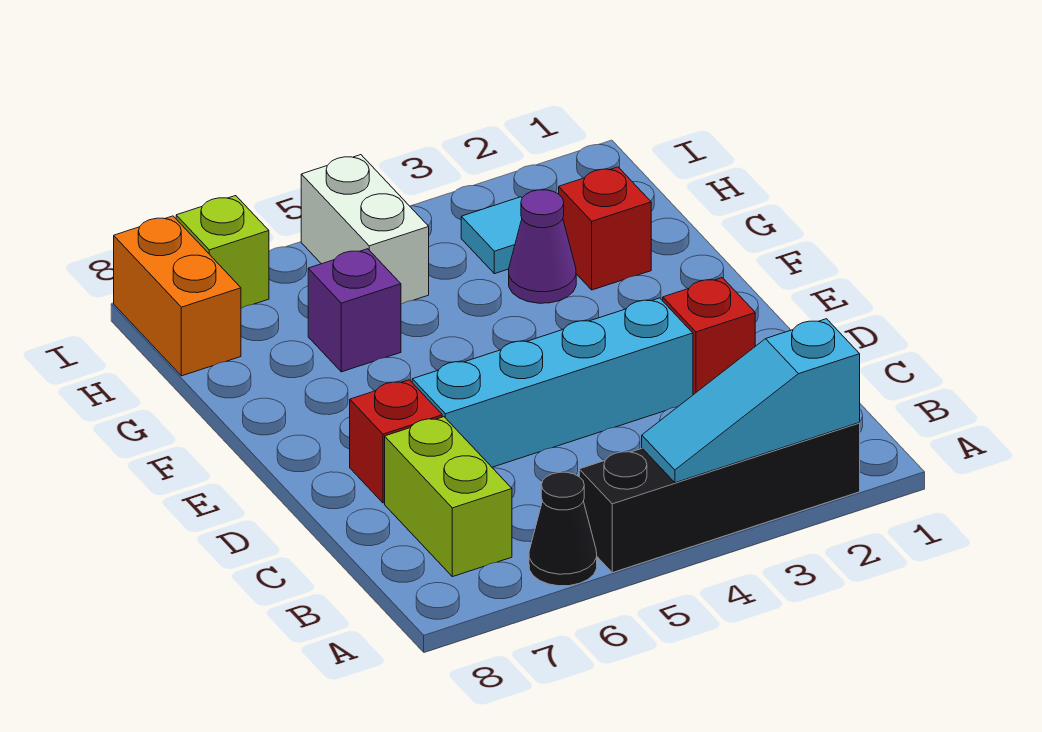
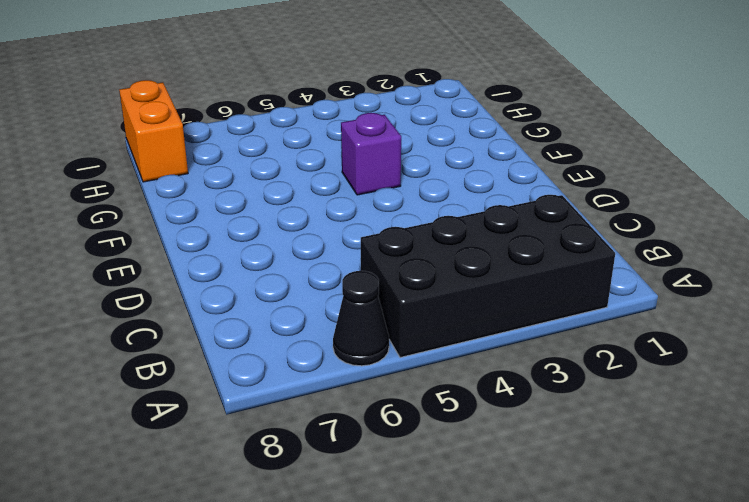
black 2x4 brick [361,195,615,358] -> black 1x4 brick [579,423,860,573]
purple 1x1 brick [341,113,401,195] -> purple 1x1 brick moved to [308,249,401,372]
none -> lime 1x2 brick [385,417,512,577]
none -> red 1x1 brick [663,278,755,395]
none -> cyan 1x4 brick [412,298,693,467]

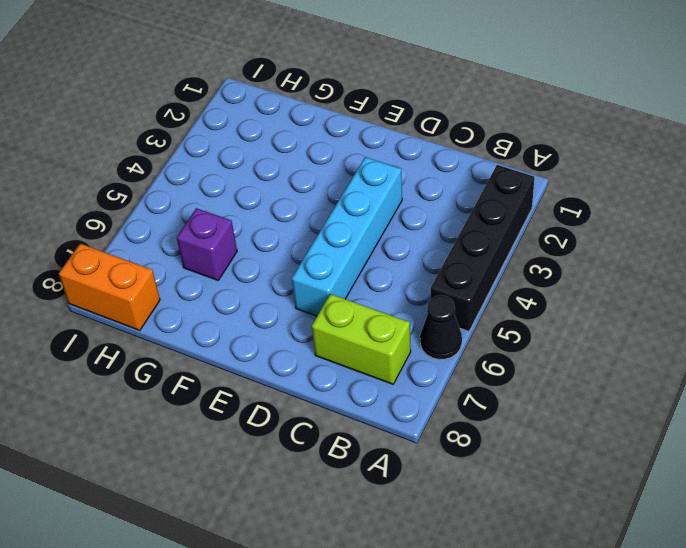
none -> red 1x1 brick [663,278,755,395]
none -> red 1x1 brick [350,380,442,503]
none -> red 1x1 brick [559,167,651,290]

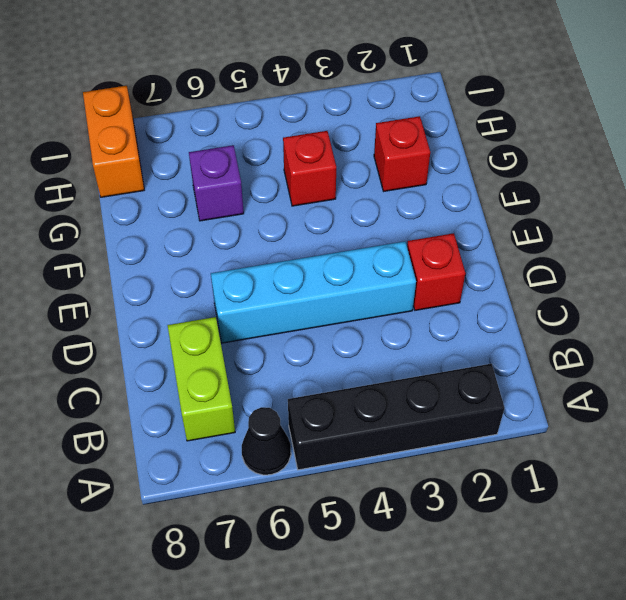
red 1x1 brick [283,131,336,206] -> red 1x1 brick moved to [350,380,442,503]
none -> purple 1x1 cone [509,190,576,303]
none -> cyan 1x1 tile [461,197,522,274]
none -> white 1x2 brick [301,155,429,304]

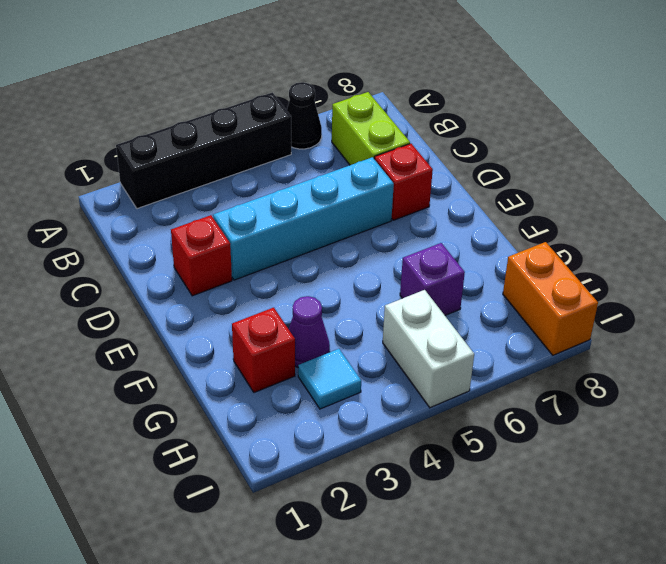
none -> lime 1x1 brick [176,196,269,308]
none -> cyan 1x3 slope [642,319,860,483]

